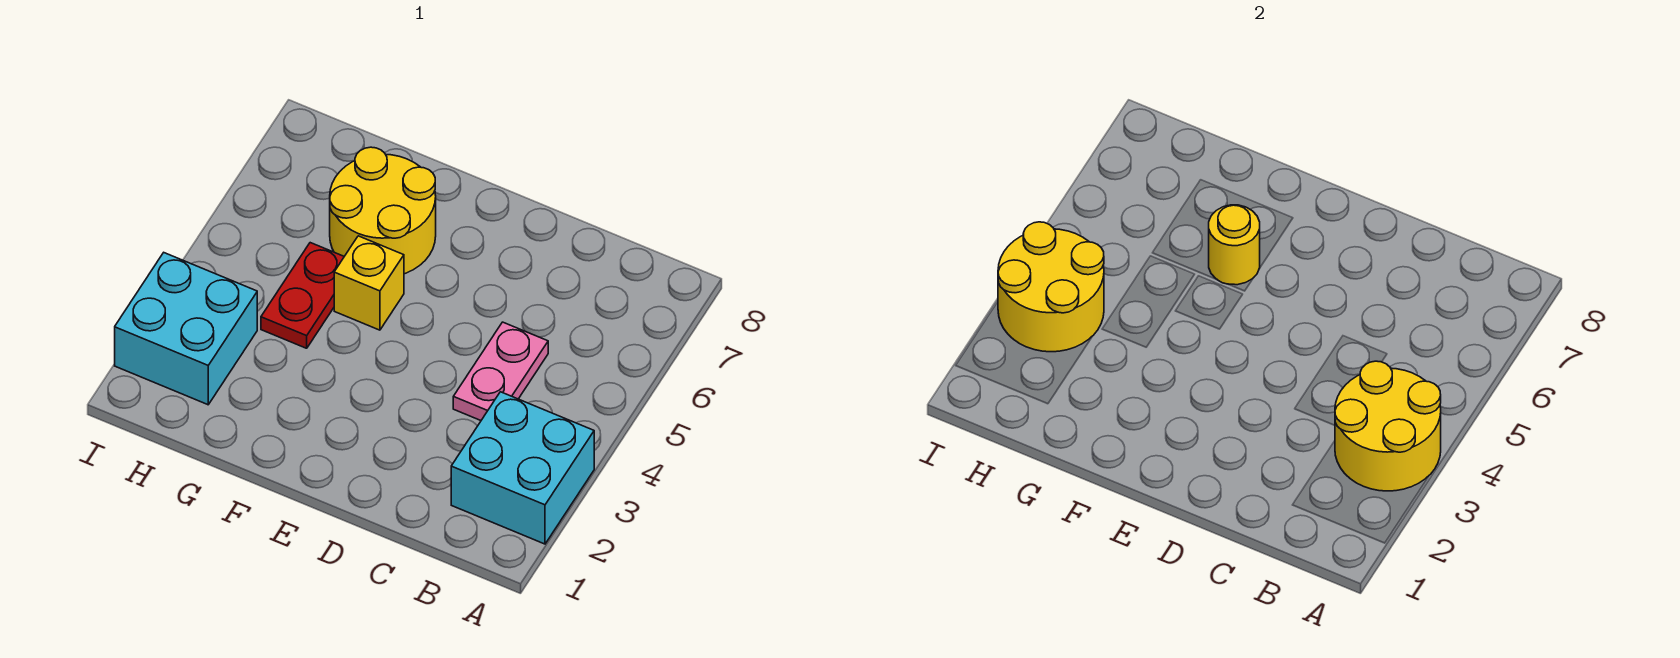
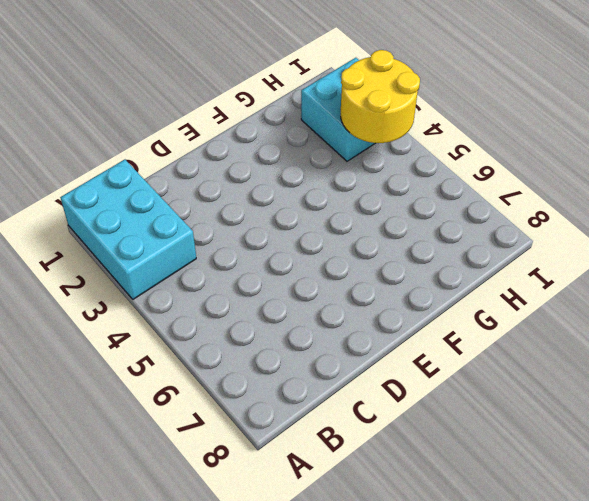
cyan 2x3 brick [60,160,196,299] -> cyan 2x2 brick [451,392,594,544]
none -> pink 1x2 plate [453,322,548,420]
none -> yellow 1x1 brick [334,236,404,330]

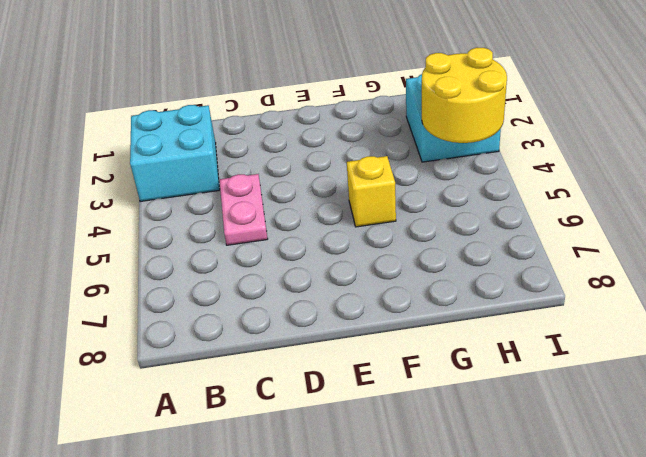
none -> yellow 2x2 round brick [330,147,436,274]
none -> red 1x2 plate [261,243,344,348]

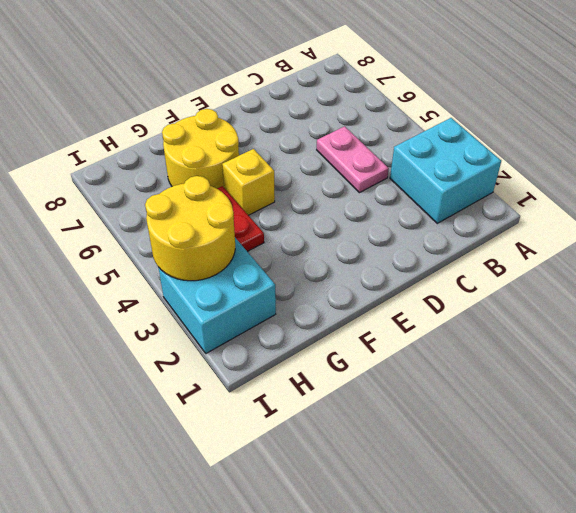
none -> yellow 2x2 round brick [1335,361,1441,491]
none -> yellow 1x1 round brick [1209,205,1260,285]

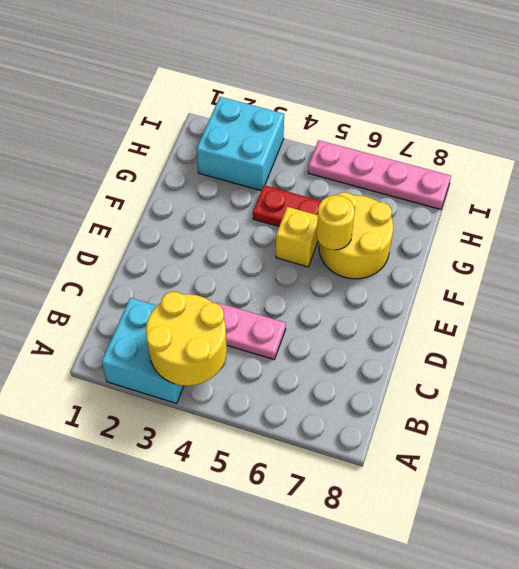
pink 1x4 plate [308,140,451,210] -> none
none -> yellow 2x2 round brick [998,222,1104,352]

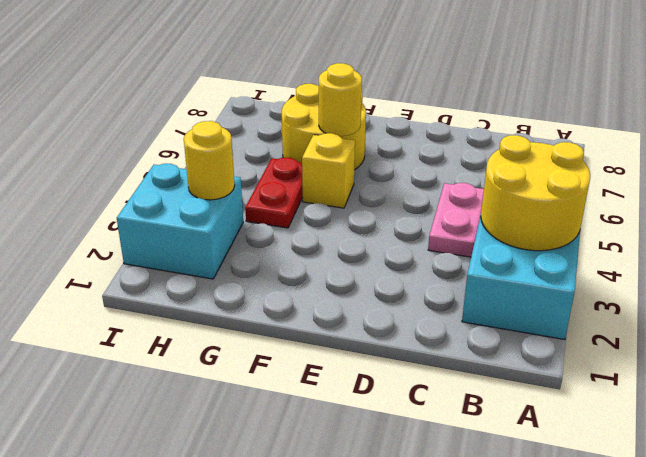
yellow 1x1 round brick [184,121,235,200] -> yellow 2x2 round brick [998,222,1104,352]

